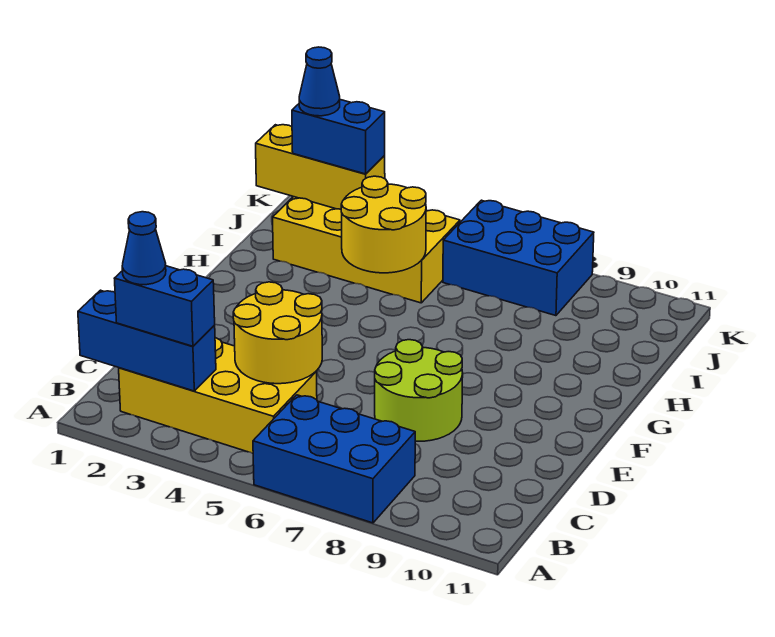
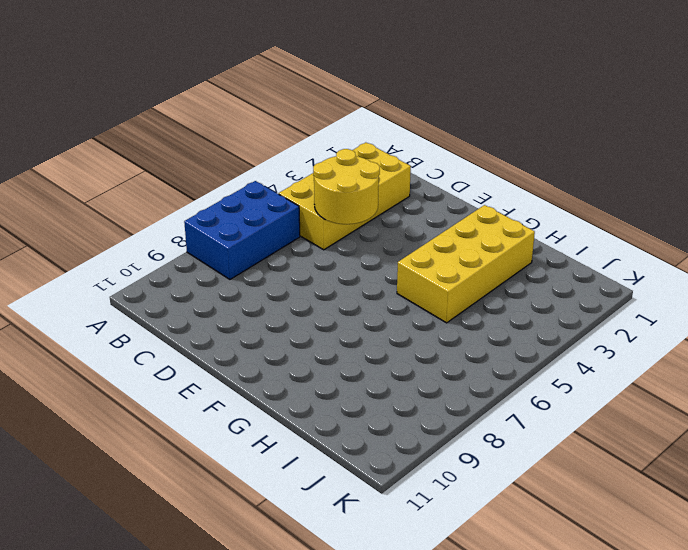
yellow 2x4 brick [397,205,535,323] -> yellow 2x4 brick moved to [273,197,460,303]
none -> lime 2x2 round brick [375,340,463,441]
none -> blue 2x3 brick [443,200,594,316]
none -> blue 1x3 brick [78,290,216,391]

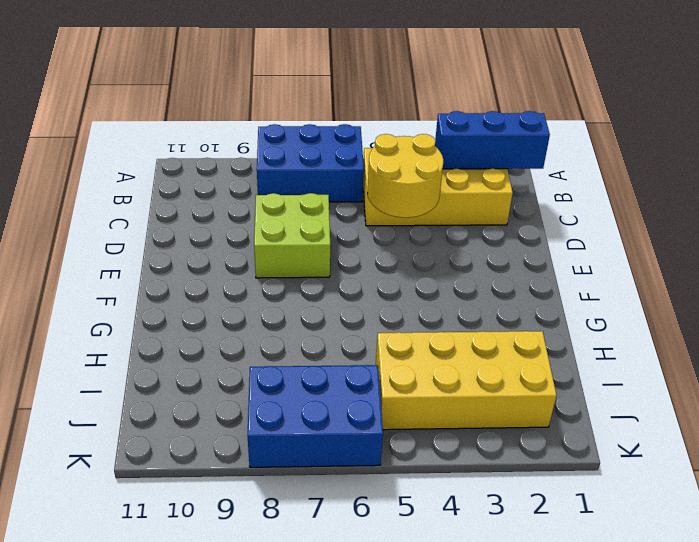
lime 2x2 brick [254,193,330,278] -> lime 2x2 round brick [375,340,463,441]
none -> yellow 2x2 round brick [341,176,426,273]
none -> yellow 1x3 brick [256,125,385,209]
none -> blue 1x2 brick [114,266,215,346]

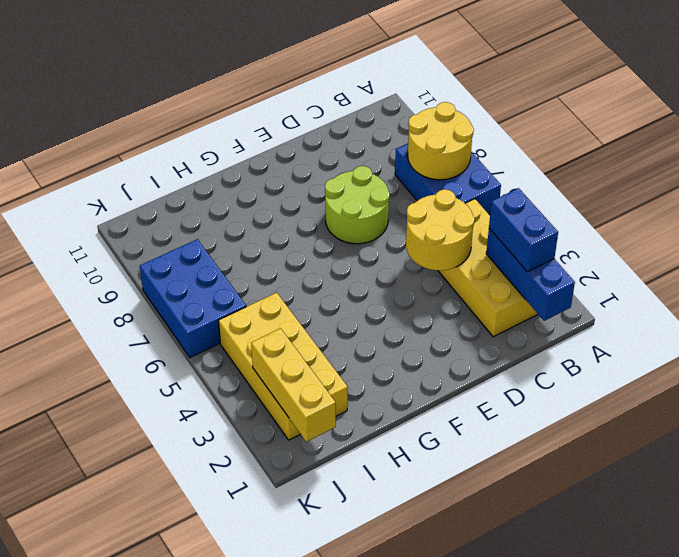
yellow 2x2 round brick [408,102,474,180] -> yellow 2x2 round brick moved to [341,176,426,273]
none -> blue 1x2 brick [292,100,385,174]
none -> blue 1x1 cone [122,212,166,285]
none -> blue 1x1 cone [299,47,340,116]

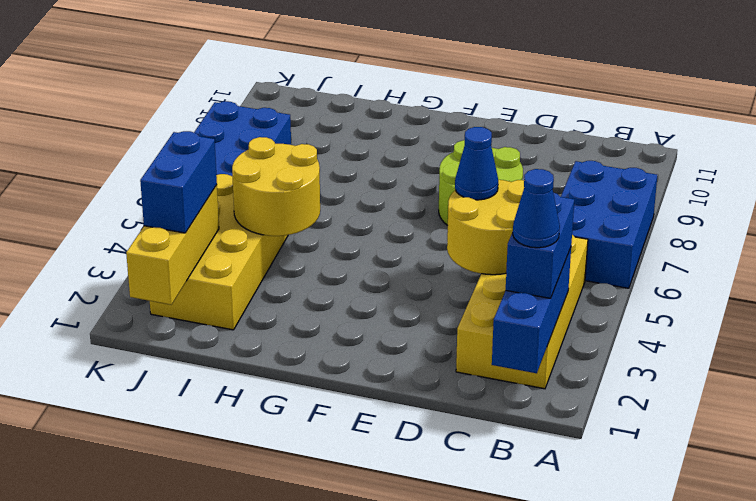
blue 1x1 cone [455,127,498,200] -> blue 1x1 cone moved to [299,47,340,116]

